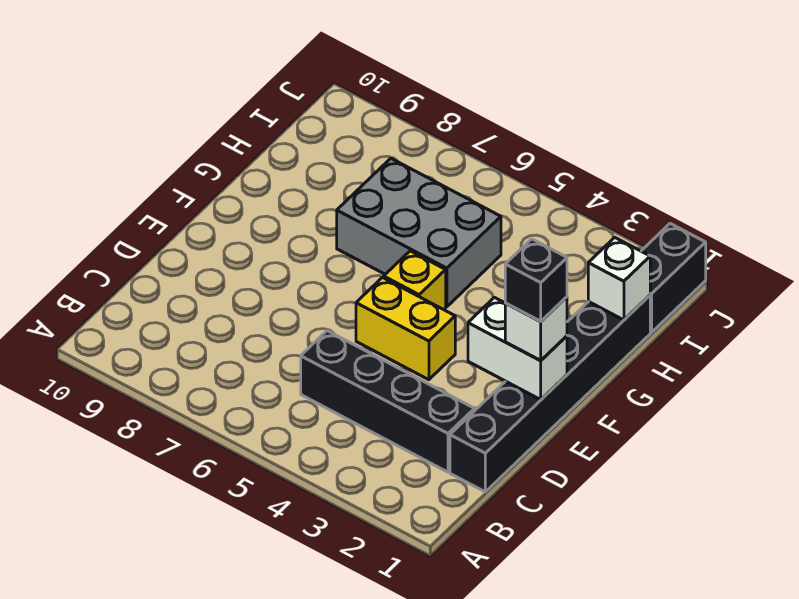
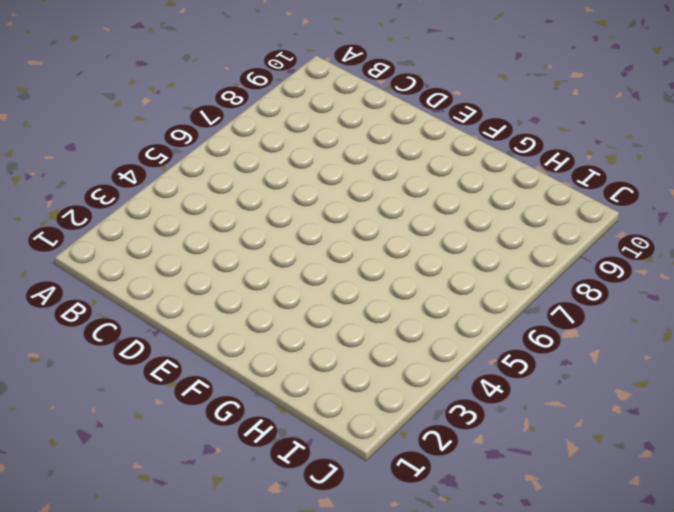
none -> black 1x6 brick [450,295,650,492]
none -> black 1x4 brick [301,331,474,472]

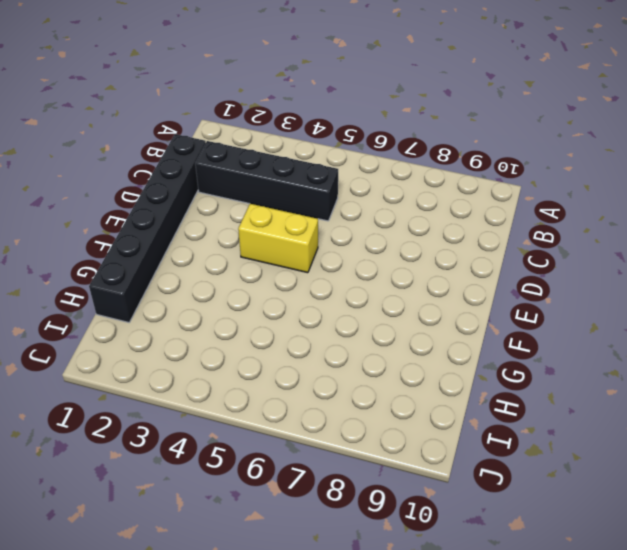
none -> yellow 1x1 brick [384,251,446,310]
none -> grey 2x3 brick [337,158,501,307]

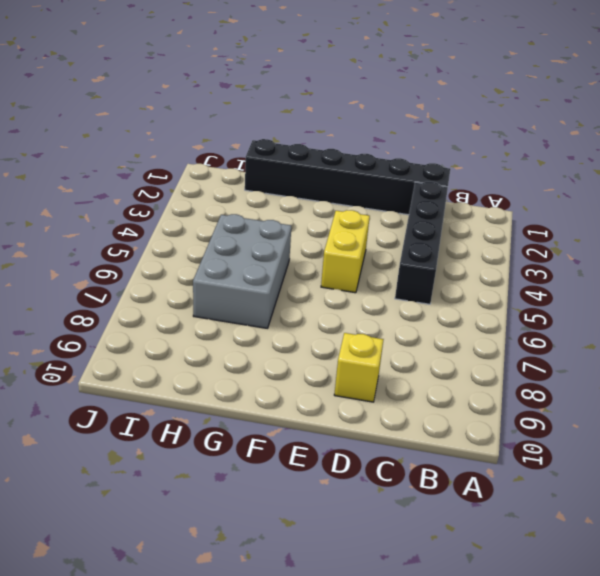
yellow 1x1 brick [334,333,384,402] -> yellow 1x1 brick moved to [384,251,446,310]
none -> black 1x2 brick [642,224,706,332]
none -> white 1x2 brick [468,297,567,399]

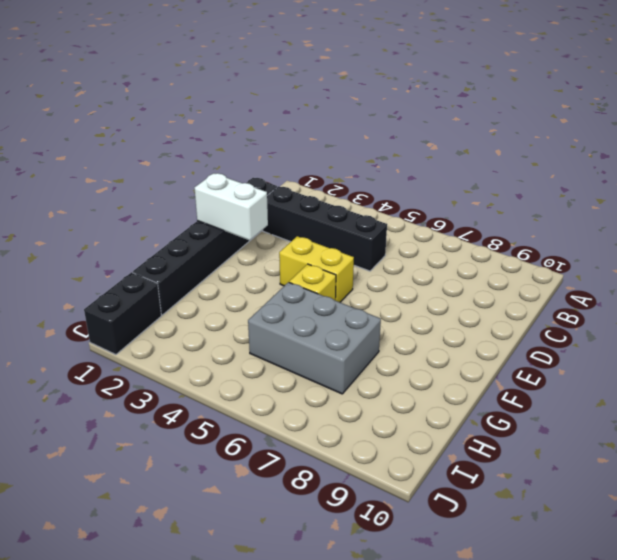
none -> white 1x1 brick [588,237,650,320]
none -> white 1x1 brick [505,297,567,361]

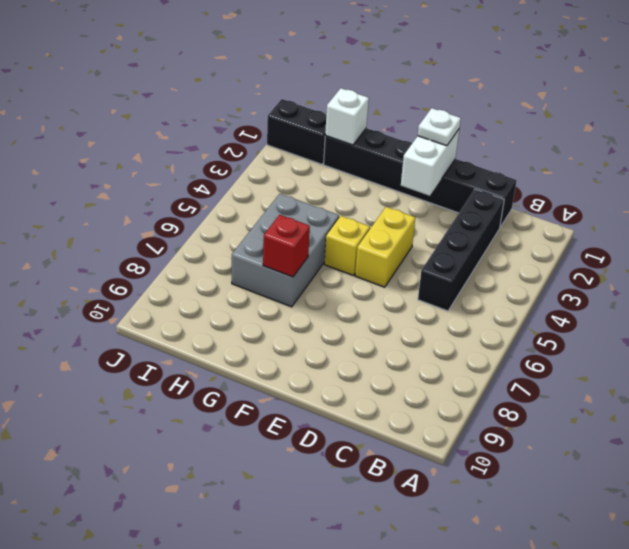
white 1x1 plate [418,108,461,146] -> white 1x1 brick [505,297,567,361]
red 1x1 brick [263,215,310,277] -> none
none -> black 1x1 brick [505,239,567,321]

